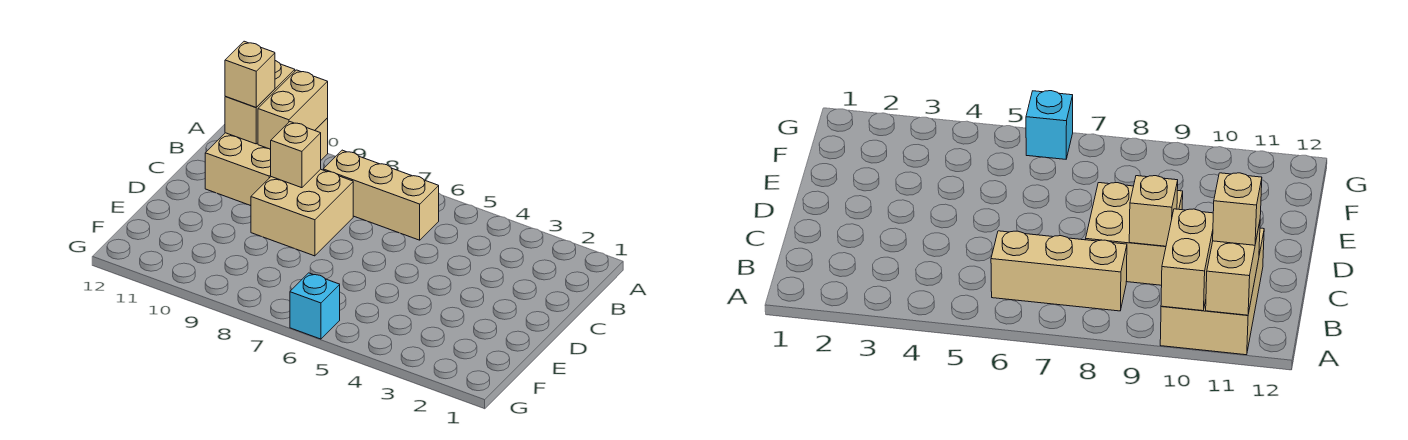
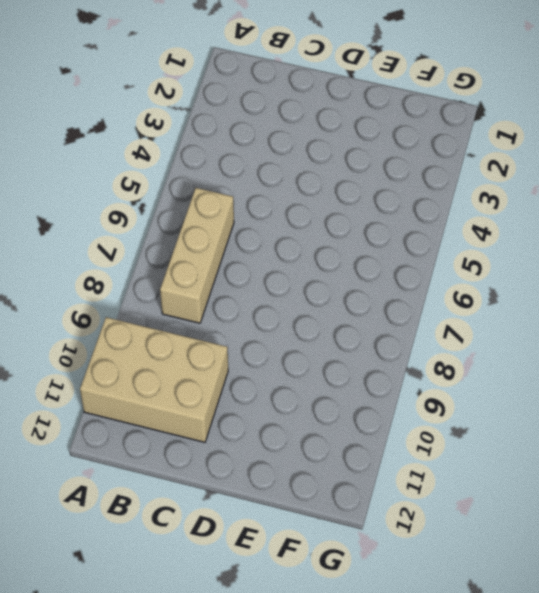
none -> tan 2x2 brick [251,169,353,256]
none -> cyan 1x1 brick [290,273,340,339]

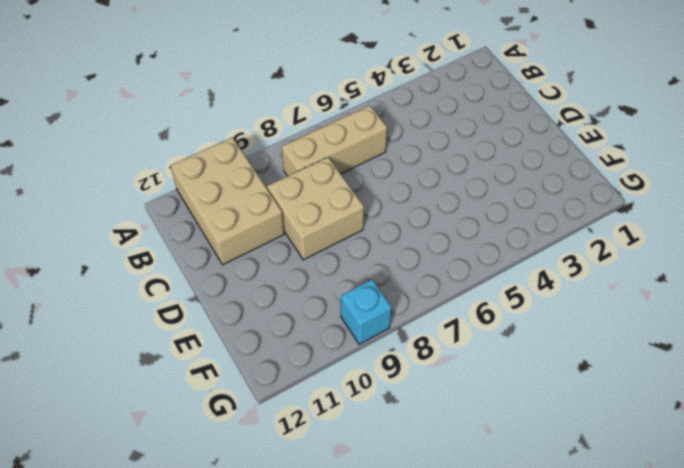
cyan 1x1 brick [341,280,392,344] -> cyan 1x1 brick moved to [290,273,340,339]
none -> tan 1x2 brick [258,70,328,149]
none -> tan 1x2 brick [225,61,295,144]

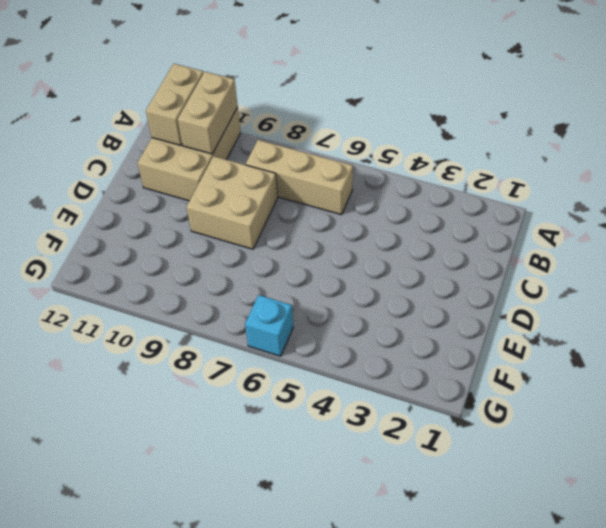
none -> tan 1x1 brick [270,122,321,188]
none -> tan 1x1 brick [225,41,275,107]

